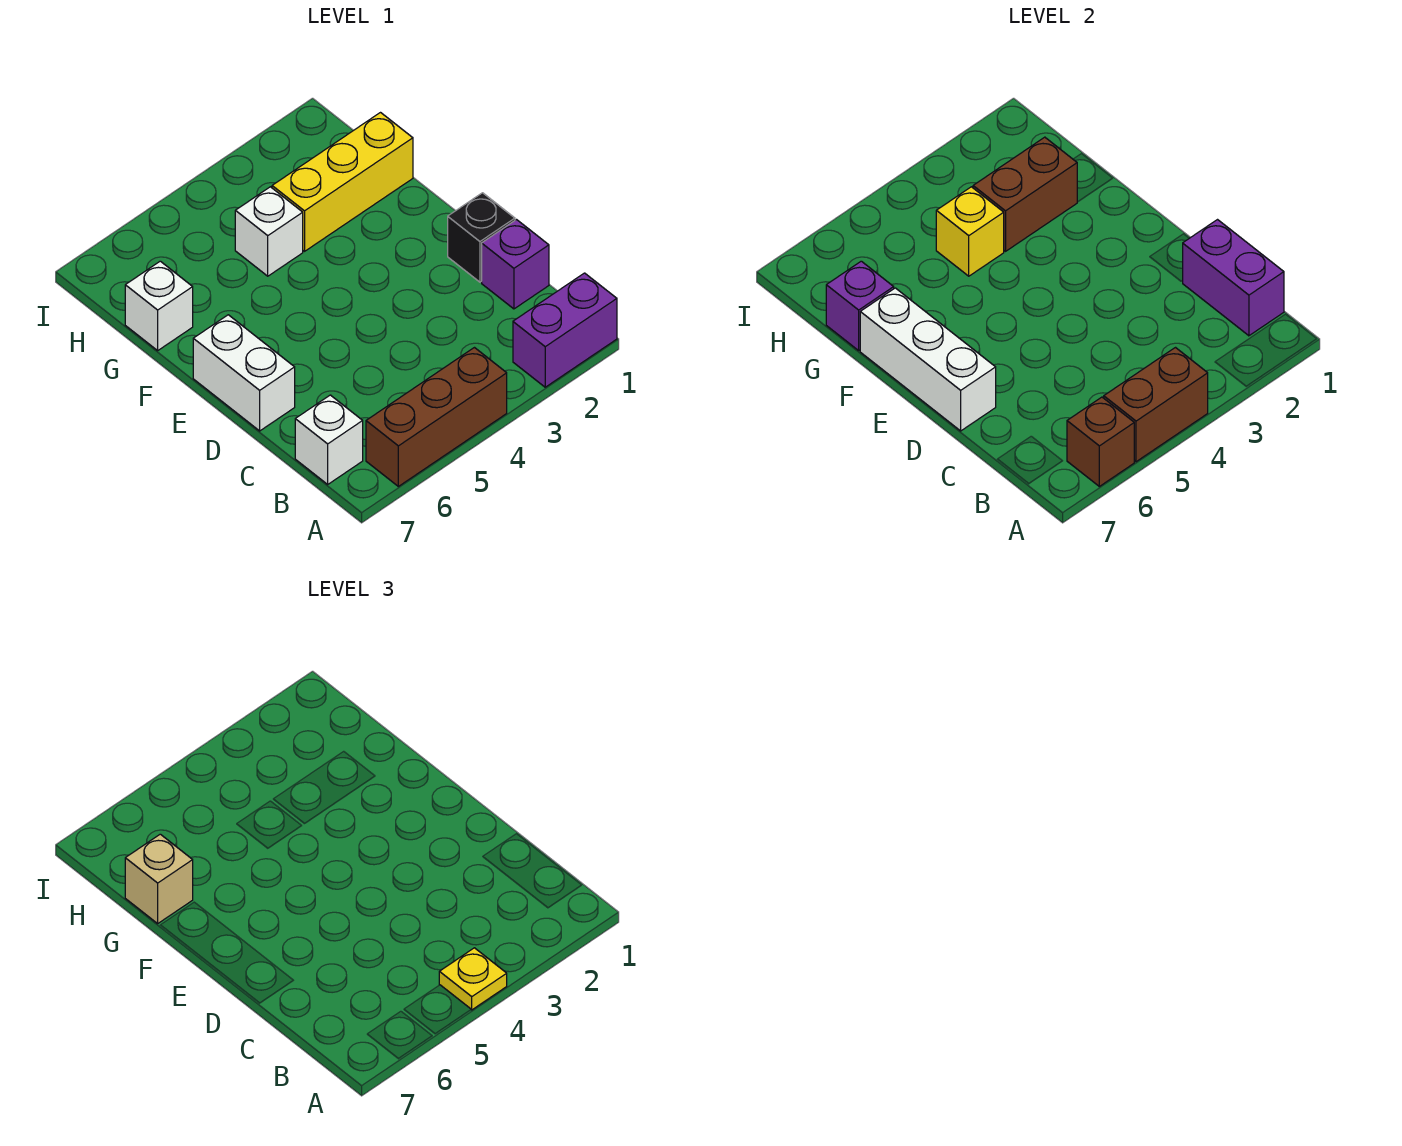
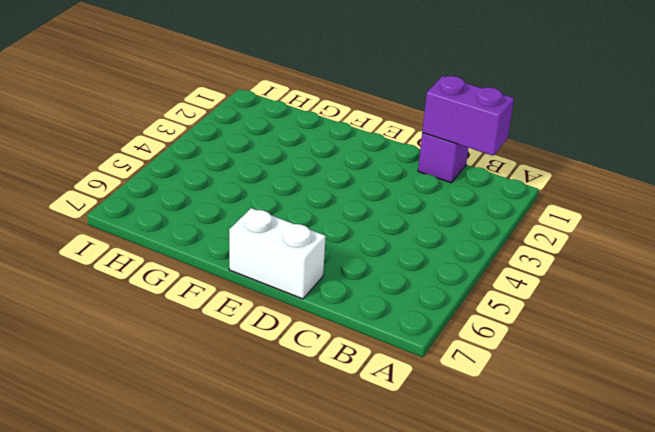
none -> purple 1x2 brick [513,273,617,387]
none -> brown 1x3 brick [366,348,507,486]
none -> white 1x1 brick [295,395,363,484]

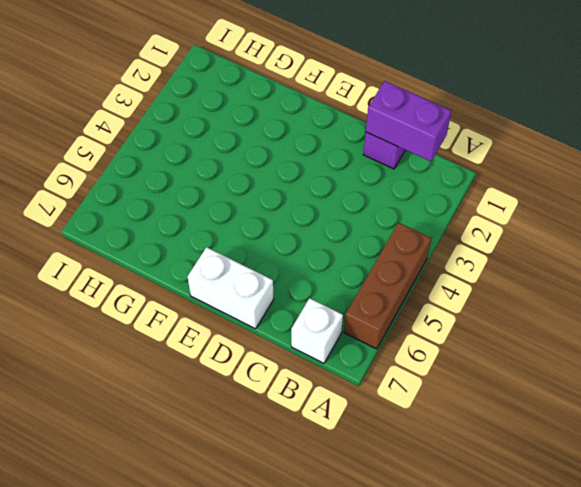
none -> purple 1x2 brick [513,273,617,387]
none -> black 1x1 brick [448,193,515,282]
none -> yellow 1x3 brick [272,113,413,251]

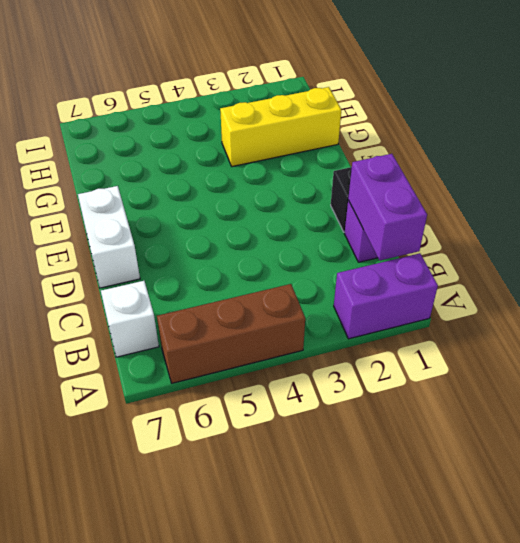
none -> white 1x1 brick [235,187,303,276]
none -> white 1x1 brick [125,261,193,350]
none -> brown 1x2 brick [1104,348,1208,462]

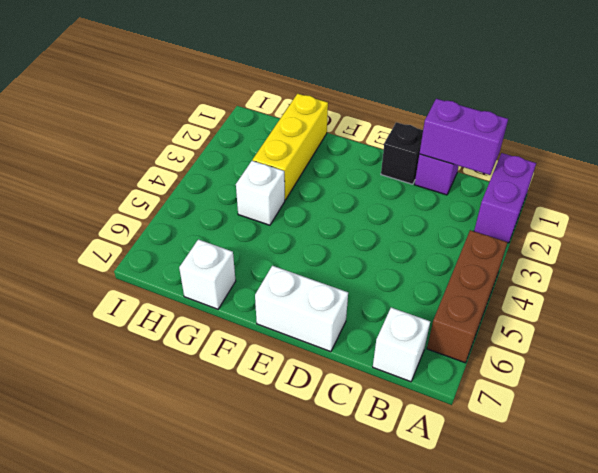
none -> brown 1x2 brick [1104,348,1208,462]
none -> brown 1x1 brick [1067,397,1134,486]
none -> white 1x3 brick [860,288,996,431]

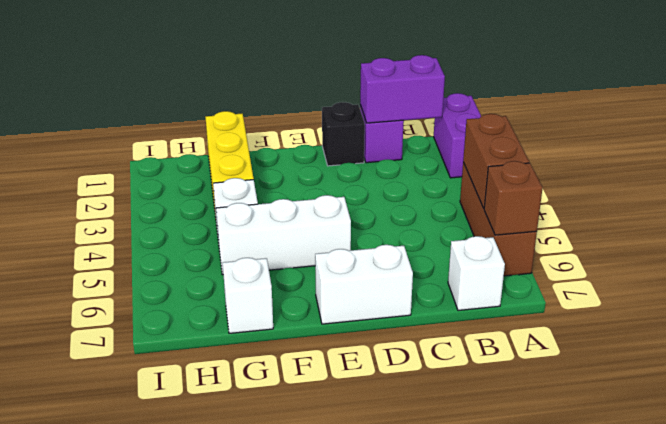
white 1x3 brick [216,195,351,275] -> white 1x3 brick moved to [860,288,996,431]
none -> brown 1x2 brick [973,137,1077,251]
none -> yellow 1x1 brick [936,187,1004,276]
none -> purple 1x1 brick [826,261,894,350]

